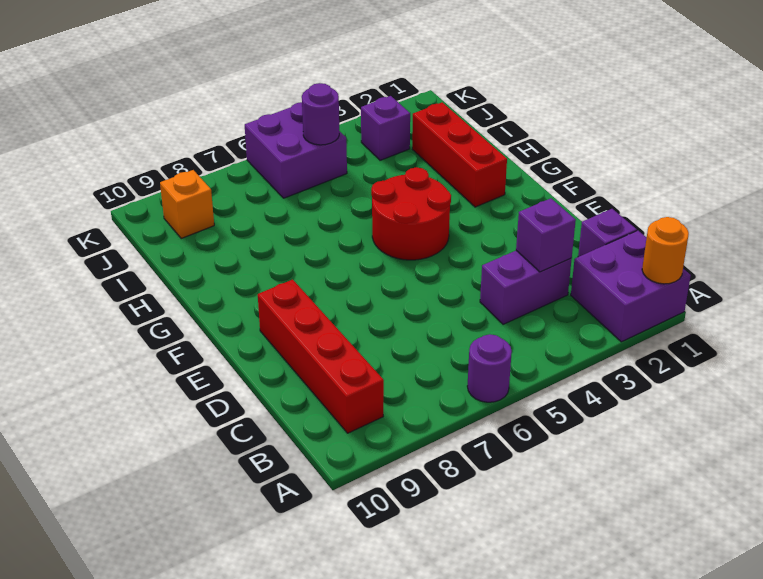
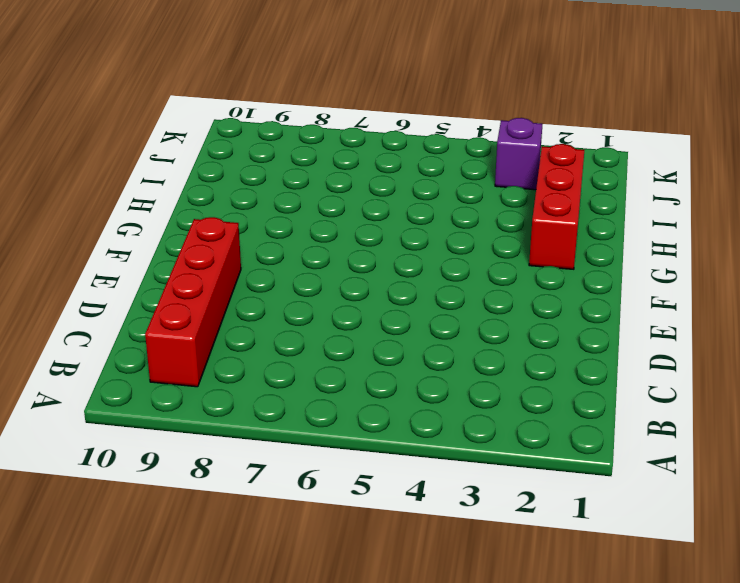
none -> purple 2x2 brick [571,231,691,342]
none -> purple 1x1 round brick [467,334,512,402]
none -> purple 1x1 brick [578,209,637,257]

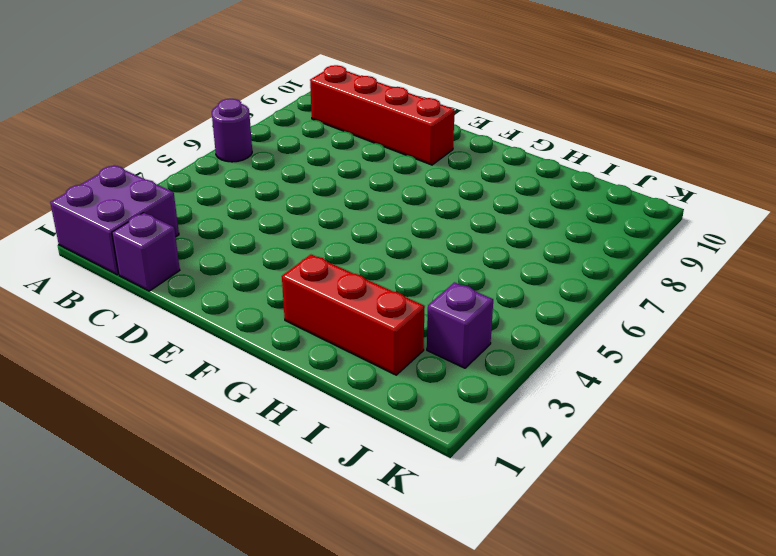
none -> purple 1x2 brick [480,251,572,324]
none -> red 2x2 round brick [371,167,451,260]
none -> purple 2x2 brick [245,102,347,198]

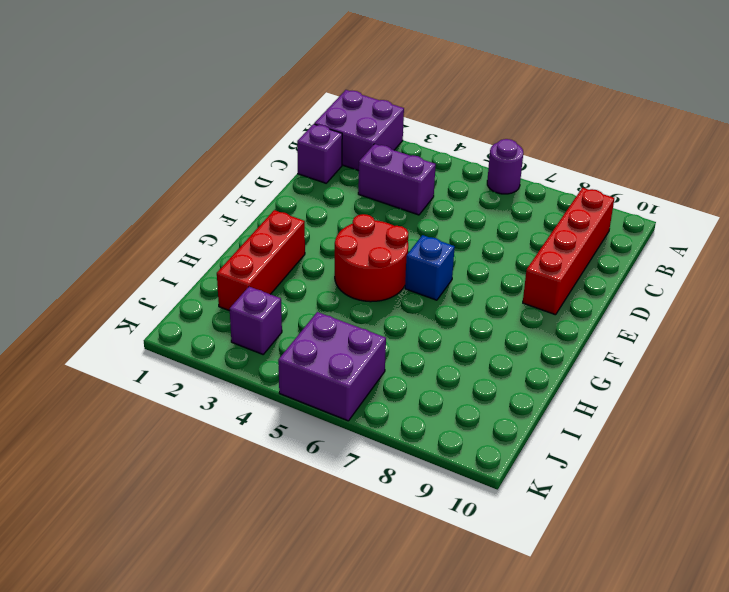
blue 1x1 brick [405,235,455,300] -> none
none -> orange 1x1 brick [160,170,214,238]
none -> orange 1x1 round brick [642,217,689,284]
none -> purple 1x1 brick [516,198,576,272]

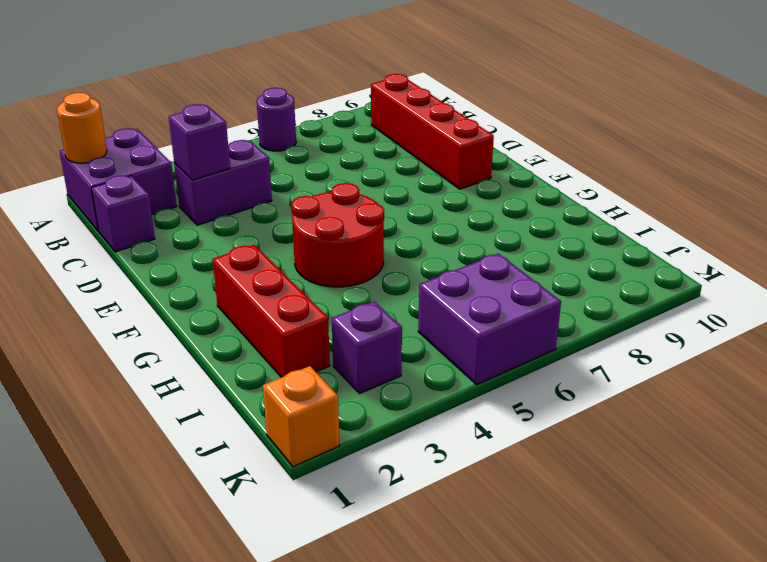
orange 1x1 brick [263,366,340,467] -> orange 1x1 brick moved to [160,170,214,238]
none -> purple 1x1 round brick [302,83,339,145]

